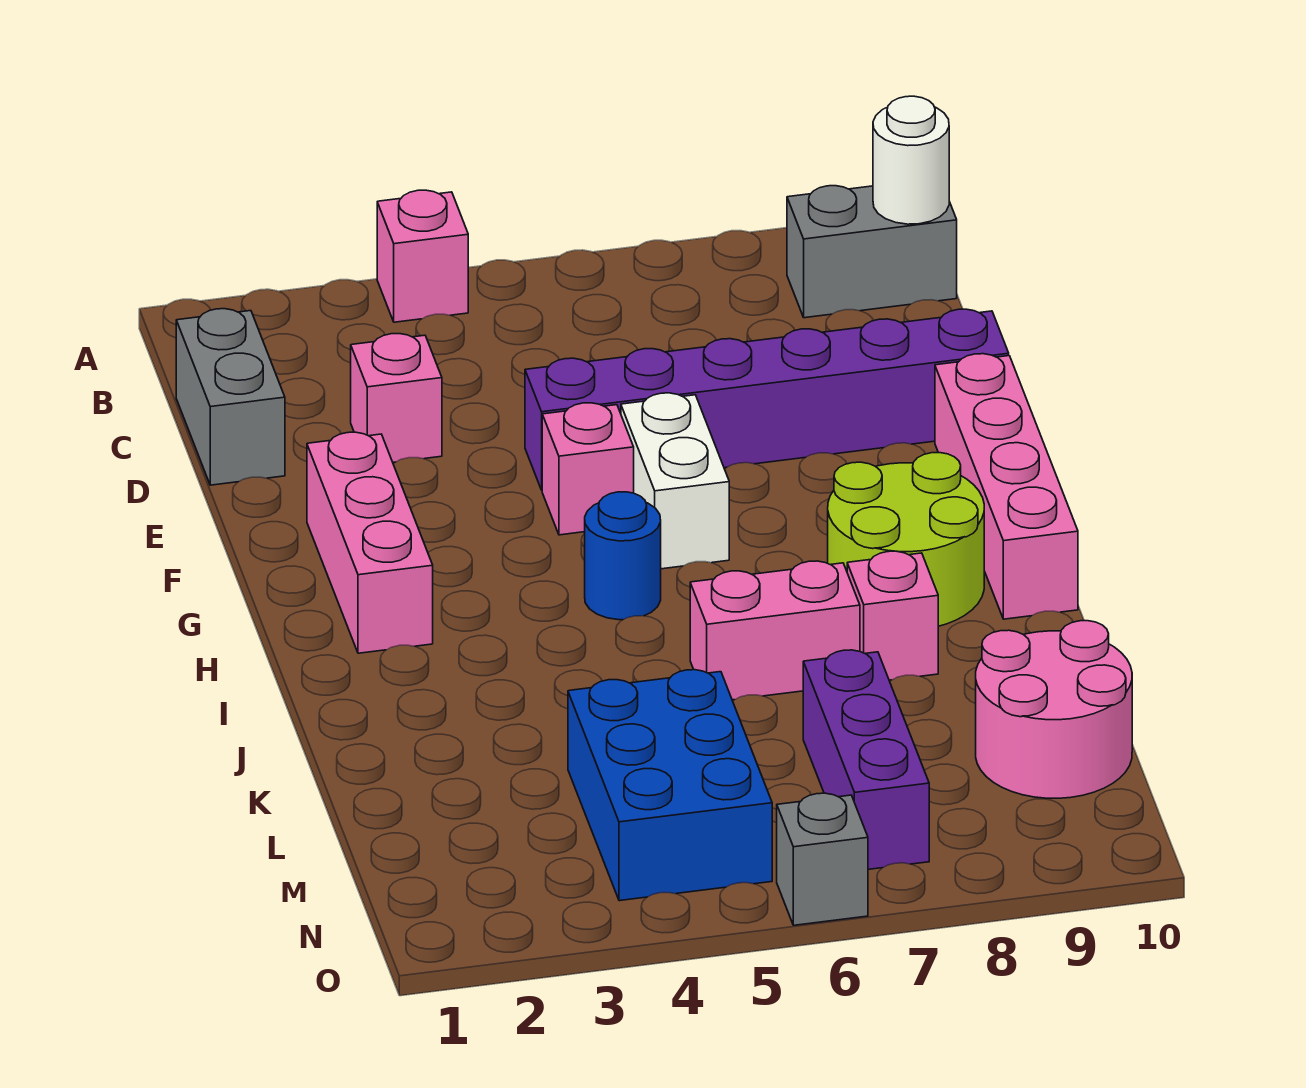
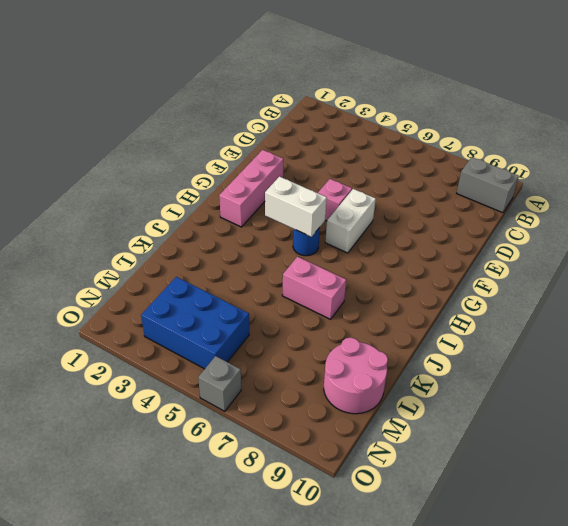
white 1x2 brick [265,177,327,237] -> none
blue 2x3 brick [141,277,249,369] -> blue 2x3 brick turned to [568,670,772,901]
none -> pink 1x1 brick [377,190,468,322]
none -> grey 1x2 brick [176,309,285,485]
none -> pink 1x1 brick [351,334,442,462]

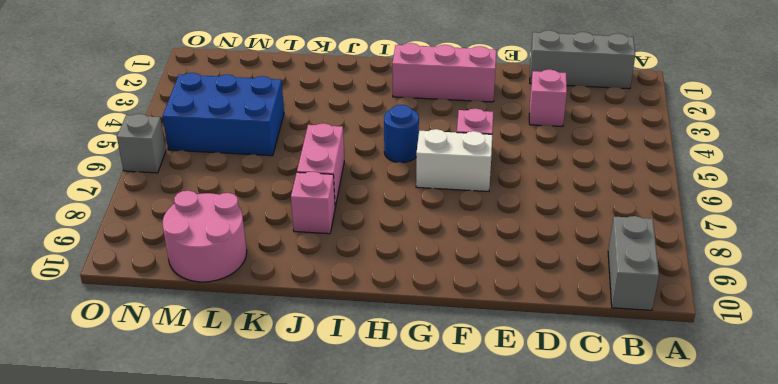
grey 1x3 brick [530,30,635,89] -> grey 1x2 brick [176,309,285,485]
none -> pink 1x1 brick [377,190,468,322]
none -> purple 1x6 brick [525,309,1009,490]
none -> pink 1x4 brick [935,354,1078,619]

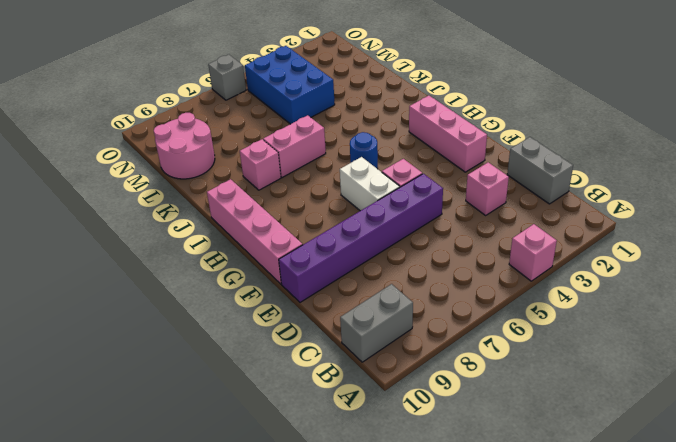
none -> lime 2x2 round brick [828,453,984,626]
none -> purple 1x3 brick [803,650,929,869]
none -> white 1x1 round brick [873,96,949,224]

